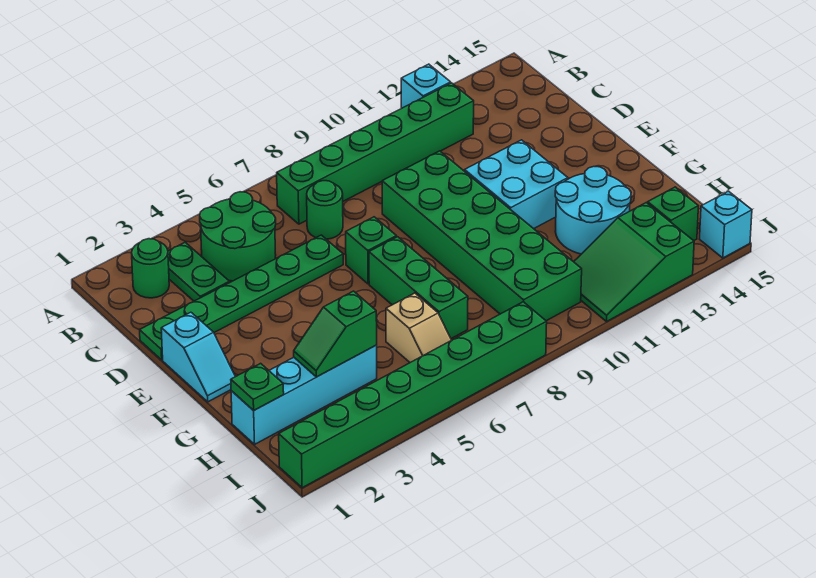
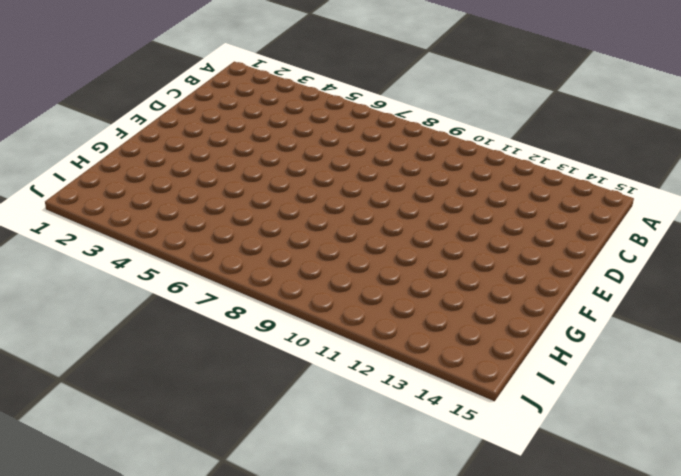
none -> cyan 1x1 brick [401,64,451,108]
none -> green 1x1 round brick [132,239,169,298]
none -> green 1x2 plate [168,242,229,301]

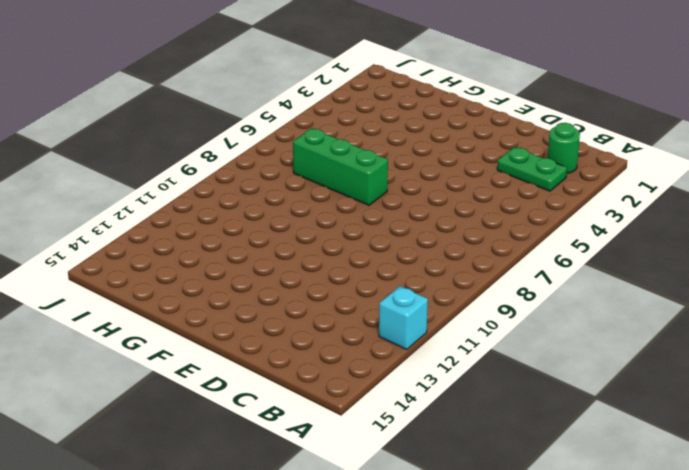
none -> green 2x2 round brick [200,192,276,281]
none -> green 1x6 brick [277,83,474,224]
none -> green 1x1 round brick [307,181,343,239]

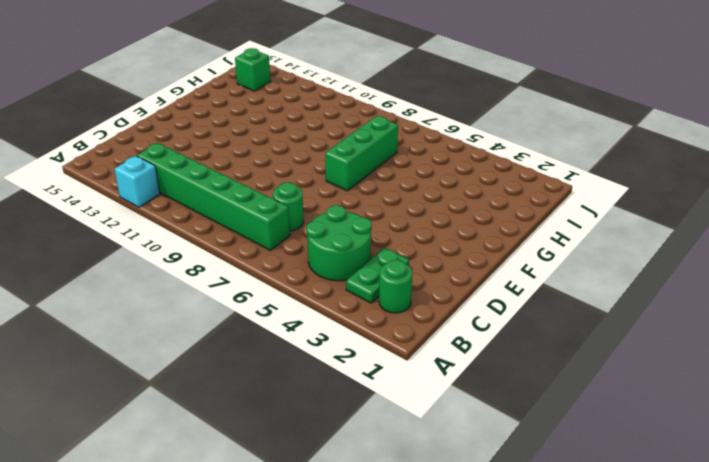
none -> green 1x6 plate [140,235,343,360]
none -> green 2x6 brick [382,151,582,321]
none -> cyan 1x2 slope [161,312,235,402]

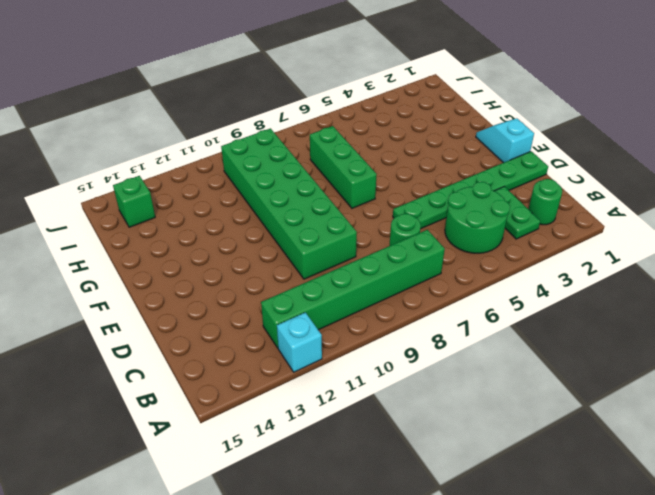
none -> green 1x1 brick [346,217,396,284]
none -> cyan 2x2 brick [465,140,568,229]
none -> cyan 2x2 round brick [555,167,631,254]

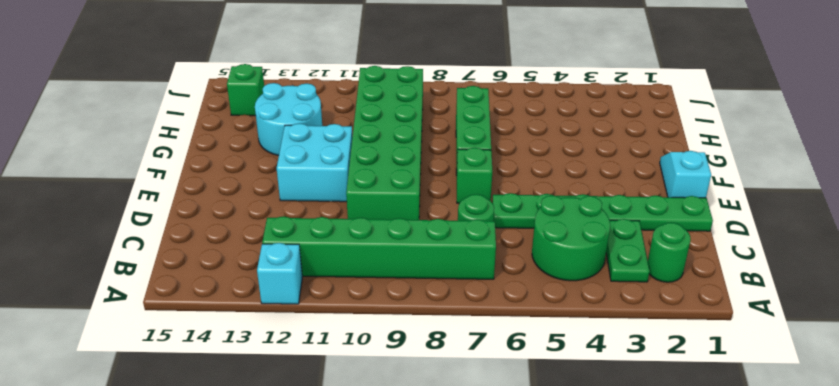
none -> cyan 1x4 brick [231,345,377,444]
none -> tan 1x2 slope [386,293,451,362]
none -> green 2x3 slope [574,203,694,321]

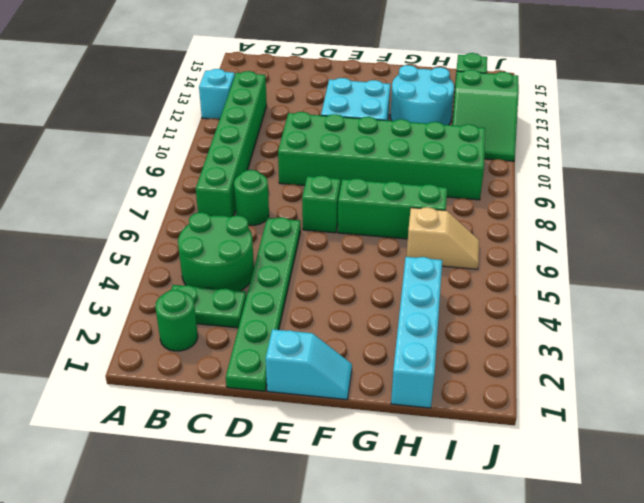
none -> green 1x8 brick [279,302,547,488]
none -> cyan 1x1 brick [700,191,752,258]
none -> green 1x1 plate [231,363,284,411]

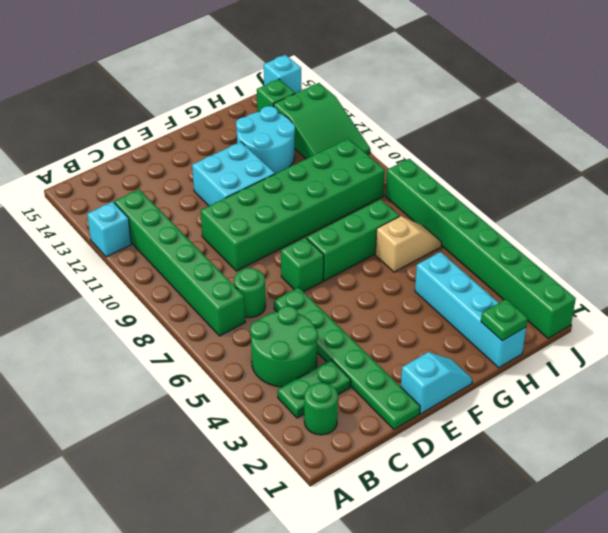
none -> green 1x2 slope [294,291,377,377]

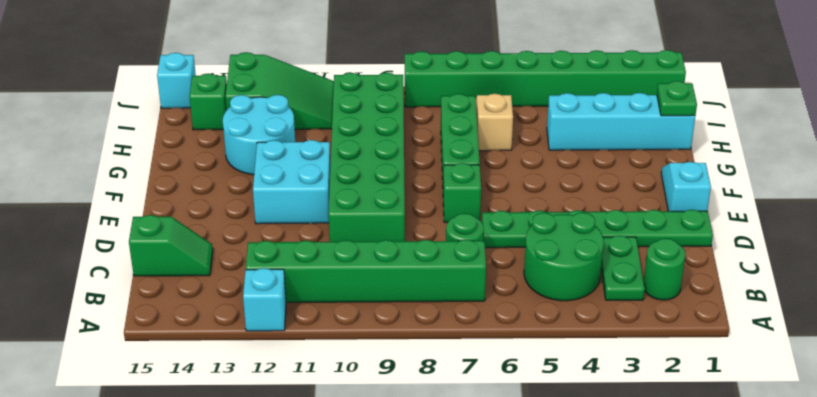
green 1x2 slope [129,215,213,276] -> green 1x2 slope moved to [294,291,377,377]

